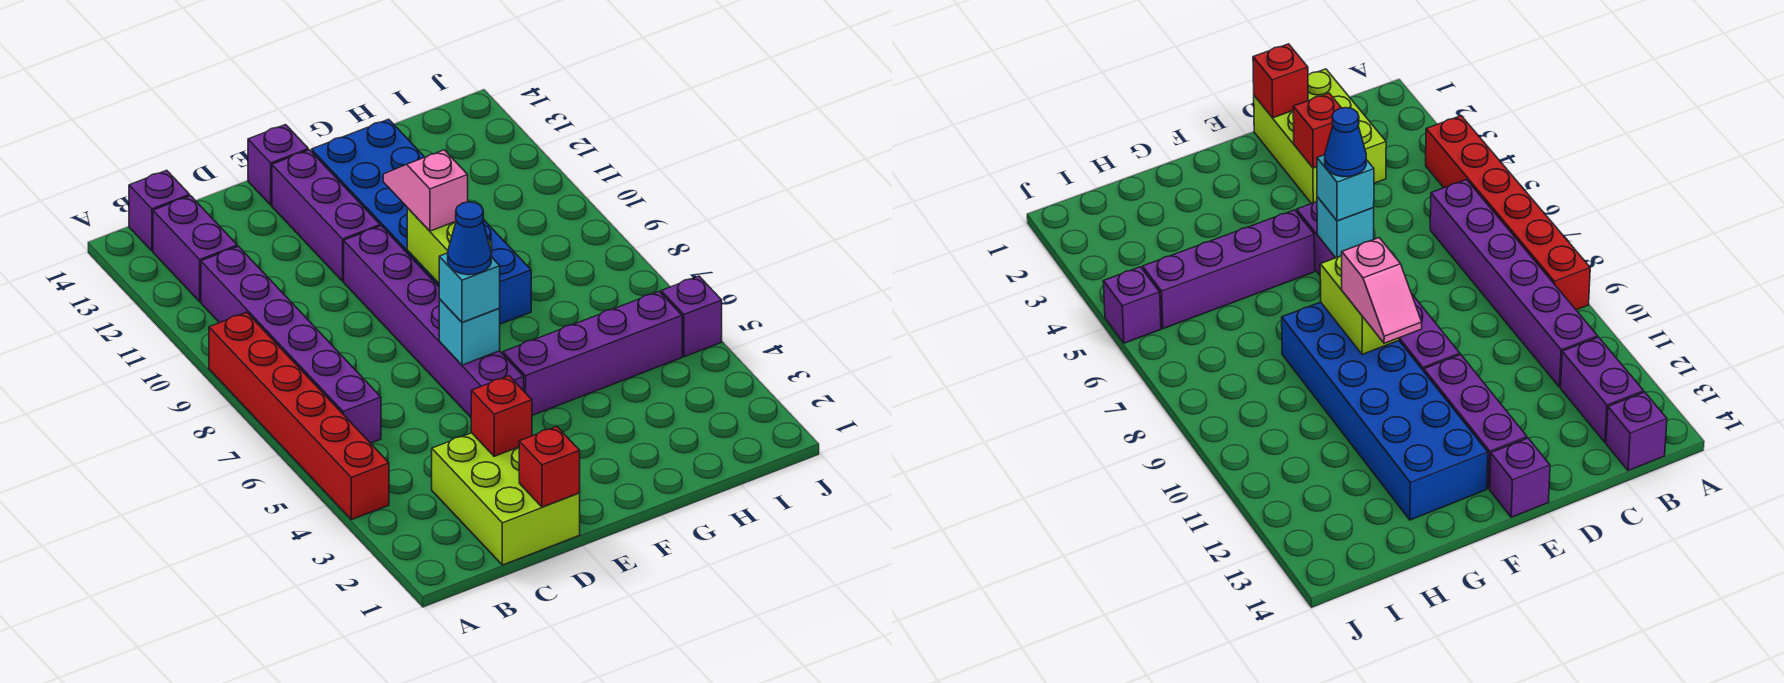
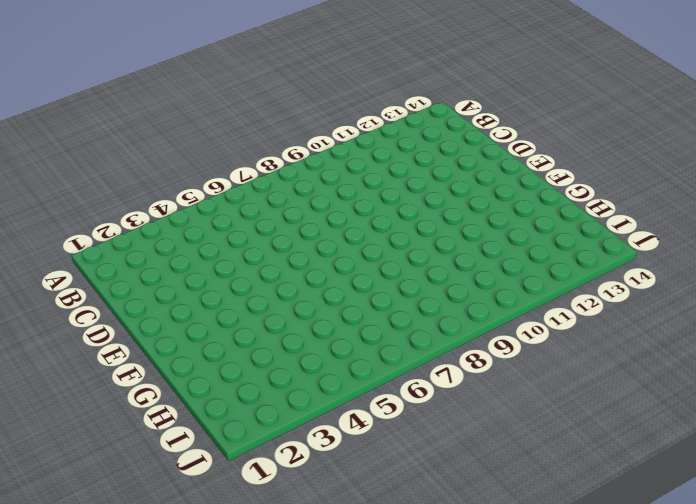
none -> red 1x6 brick [209,312,389,520]
none -> purple 1x6 brick [201,246,381,443]
none -> purple 1x2 brick [153,196,237,302]

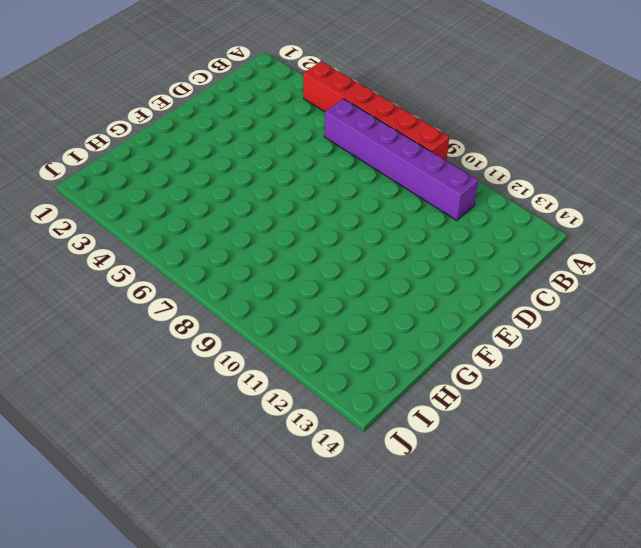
none -> purple 1x2 brick [153,196,237,302]
none -> purple 1x1 brick [129,170,190,251]
none -> lime 2x3 brick [432,433,580,565]

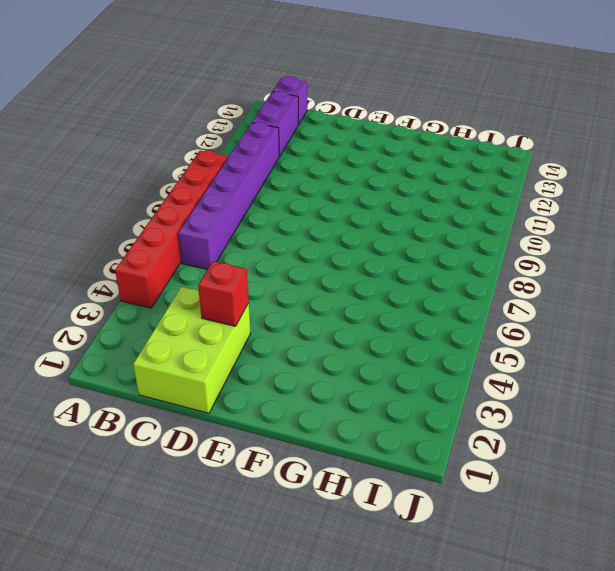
none -> purple 1x6 brick [344,226,524,417]
none -> purple 1x3 brick [272,150,380,281]
none -> purple 1x1 brick [248,125,308,205]

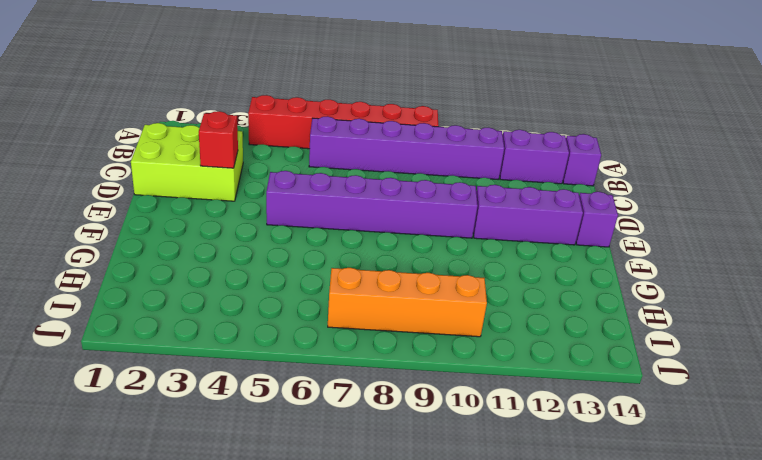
orange 1x4 brick [328,268,487,337] -> none
none -> purple 1x4 brick [503,291,682,415]
none -> blue 2x6 brick [312,119,531,324]
none -> purple 1x1 brick [661,276,722,357]

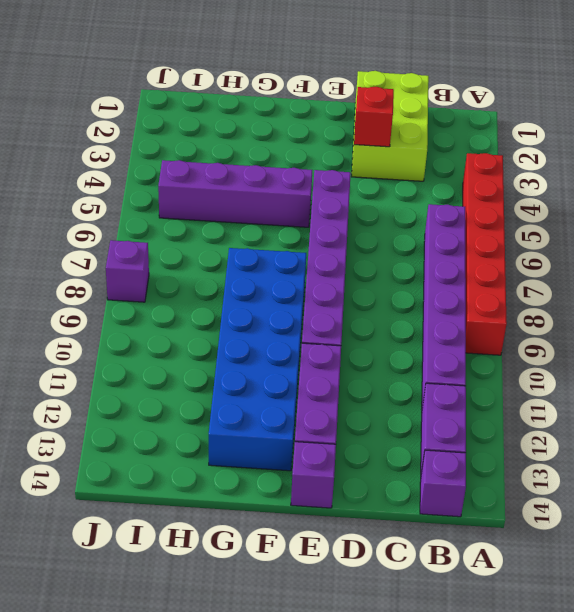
purple 1x1 brick [106,240,149,302] -> purple 1x1 brick moved to [661,276,722,357]
none -> red 1x1 brick [519,427,580,507]
none -> cyan 1x1 brick [439,299,500,365]
none -> lime 1x2 brick [407,208,492,283]

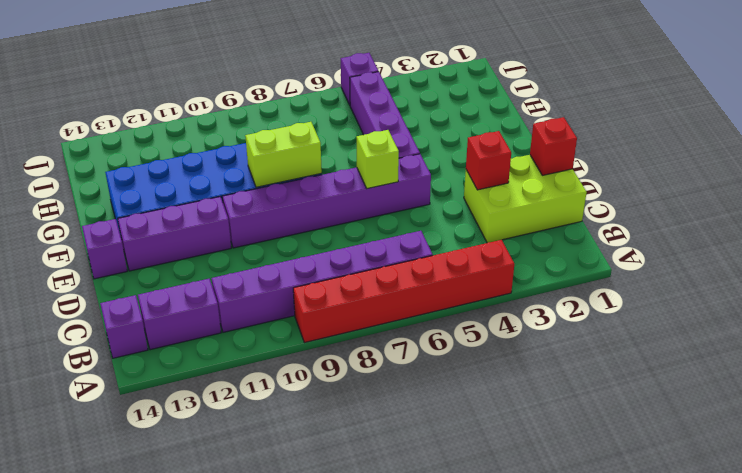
lime 1x1 brick [356,130,399,189] -> cyan 1x1 brick [439,299,500,365]
none -> cyan 1x1 brick [439,253,500,322]
none -> pink 1x2 slope [383,150,468,231]
none -> blue 1x1 cone [448,202,491,275]

